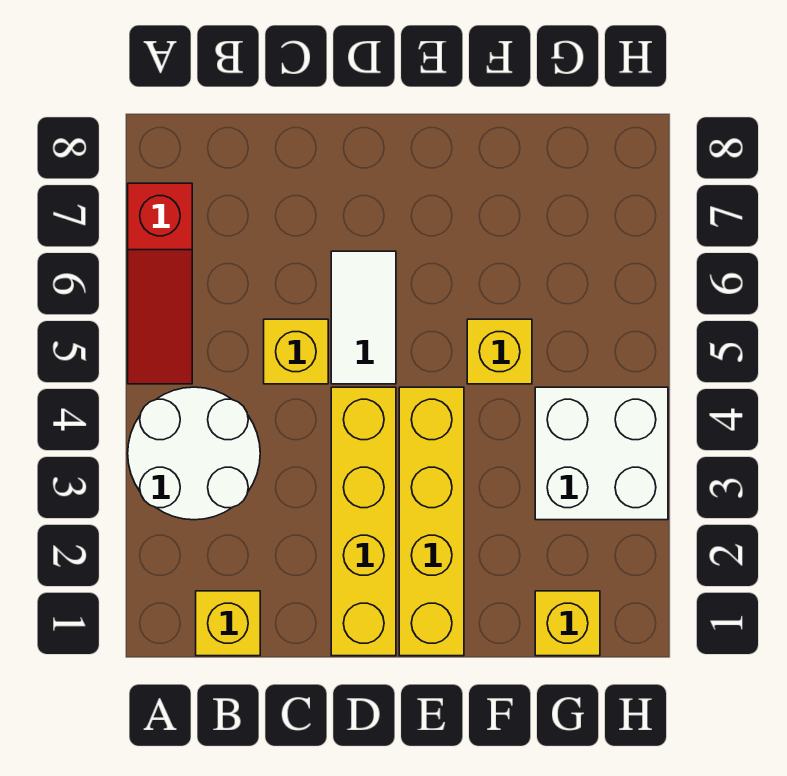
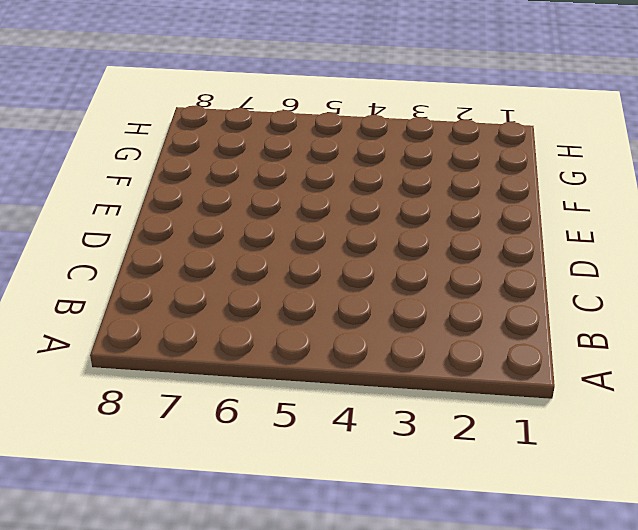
none -> white 2x2 round brick [128,387,260,520]
none -> red 1x3 slope [128,183,192,384]

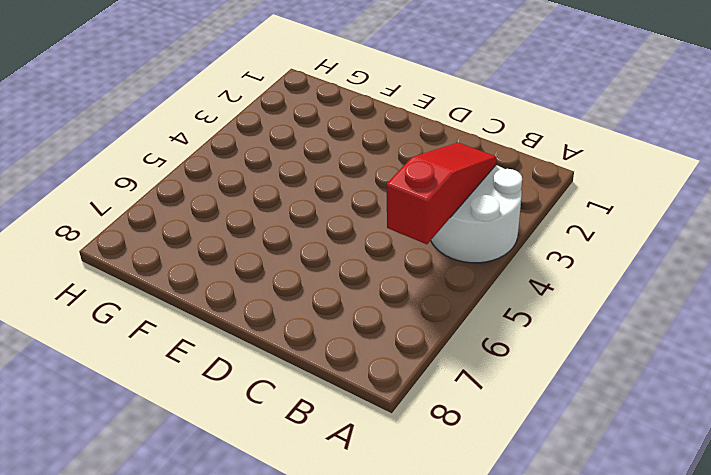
red 1x3 slope [387,143,497,244] -> red 1x3 slope moved to [128,183,192,384]
none -> yellow 1x1 brick [196,591,260,656]
none -> yellow 1x1 brick [264,319,328,384]

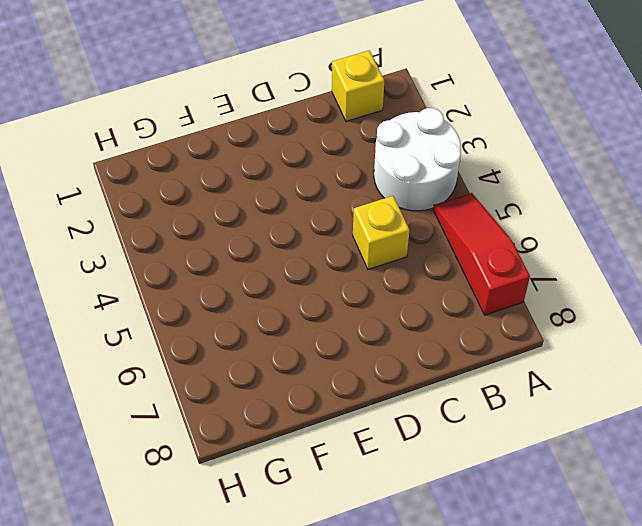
none -> yellow 1x4 brick [331,387,396,656]
none -> white 1x2 tile [331,251,396,384]

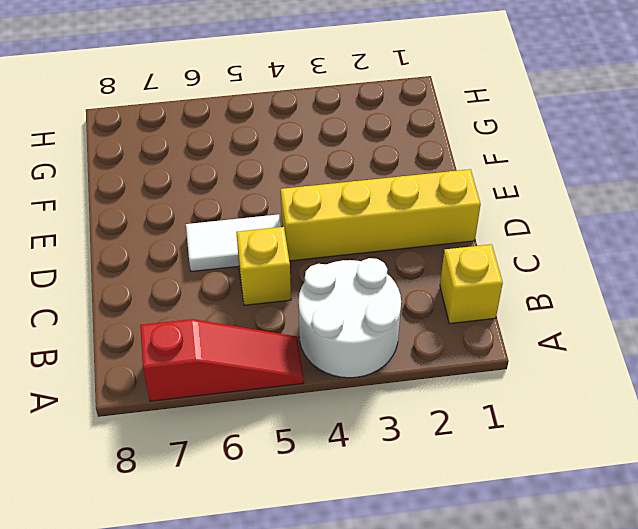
none -> yellow 1x4 brick [399,387,464,656]
none -> yellow 1x1 brick [467,319,532,384]

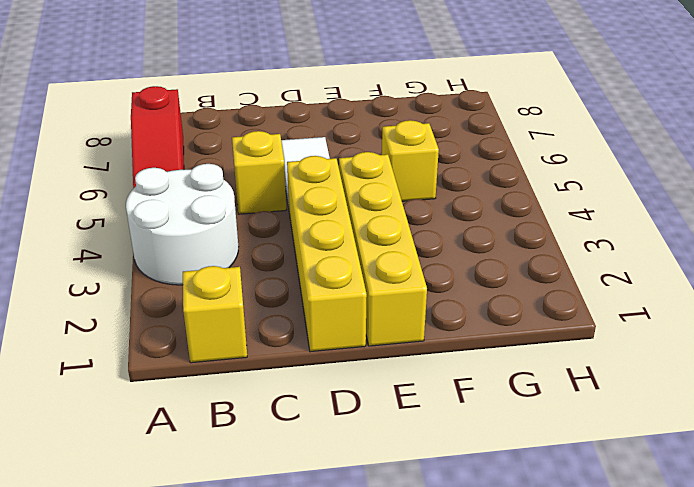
none -> yellow 1x1 brick [535,591,600,656]
none -> white 2x2 brick [535,387,668,520]

